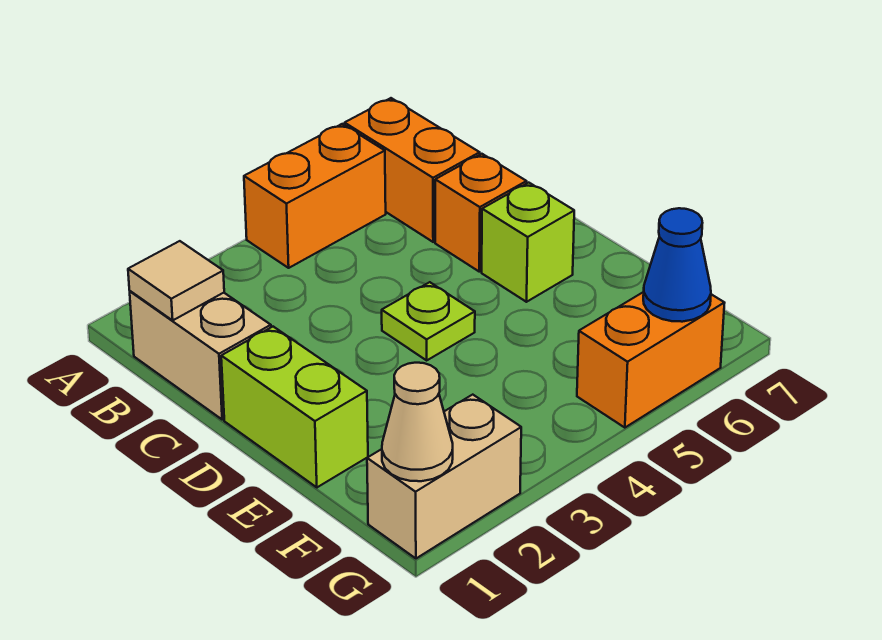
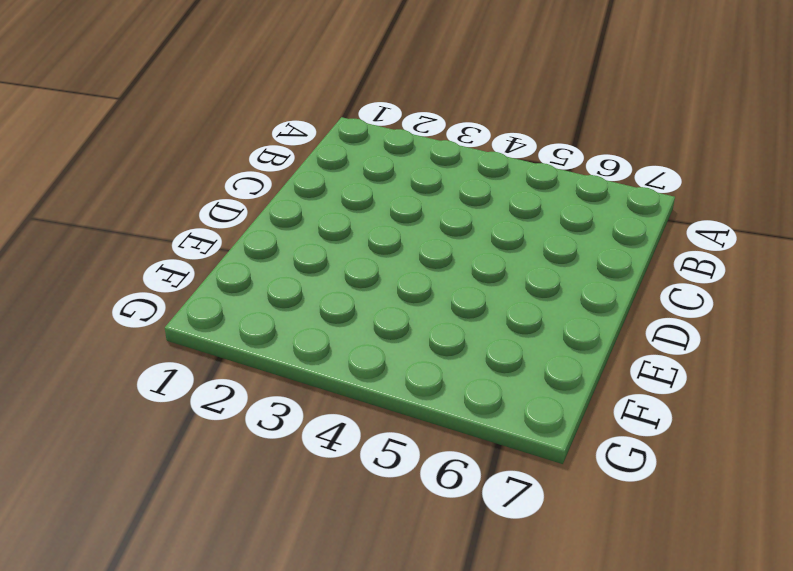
none -> orange 1x2 brick [244,124,386,268]
none -> orange 1x2 brick [345,98,480,242]
none -> tan 1x2 brick [130,291,271,419]

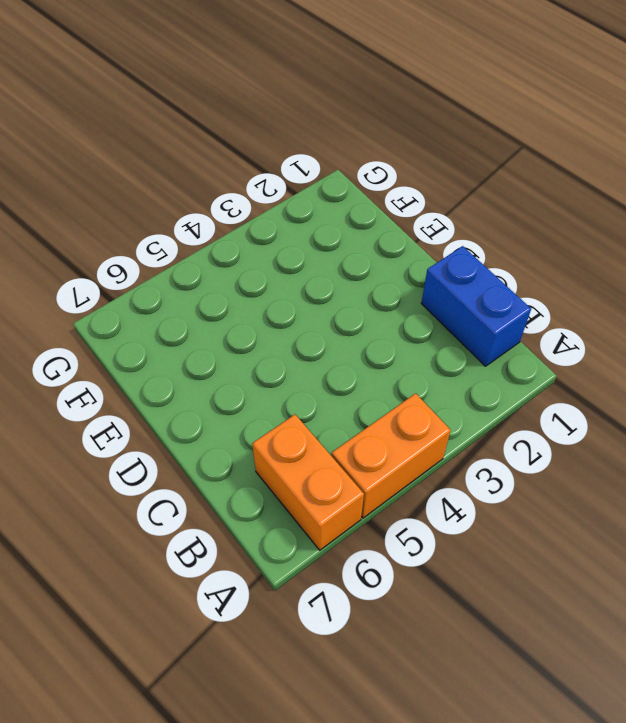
blue 1x2 brick [421,246,531,366] -> tan 1x2 brick [130,291,271,419]
none -> orange 1x1 brick [435,154,527,272]
none -> lime 1x2 brick [221,327,368,487]
none -> lime 1x1 plate [382,282,475,360]

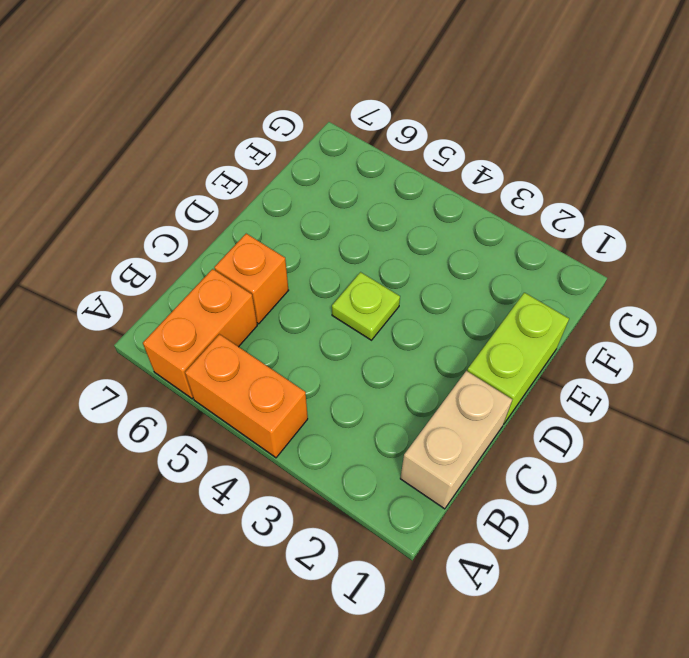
none -> lime 1x1 brick [482,183,574,302]
none -> tan 1x2 brick [367,395,521,558]
none -> orange 1x2 brick [577,292,724,428]

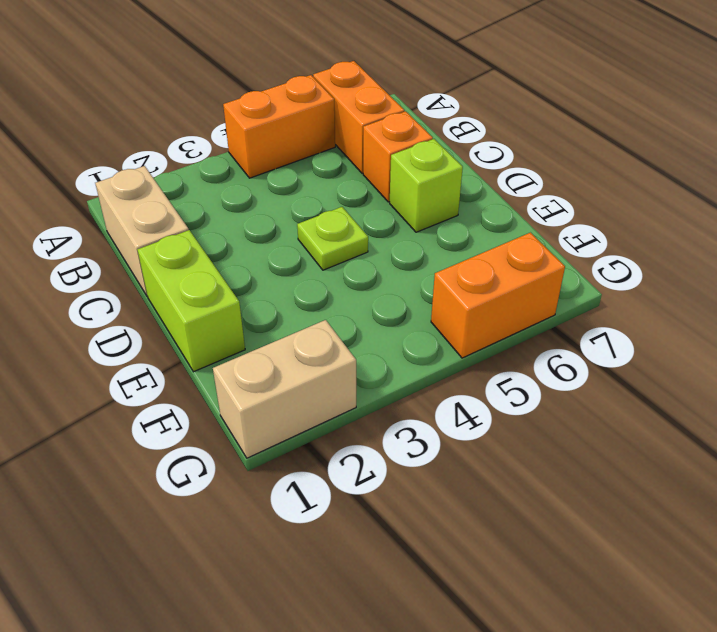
none -> tan 1x1 tile [128,241,224,320]
none -> tan 1x1 cone [382,363,453,481]
none -> blue 1x1 cone [643,208,711,322]

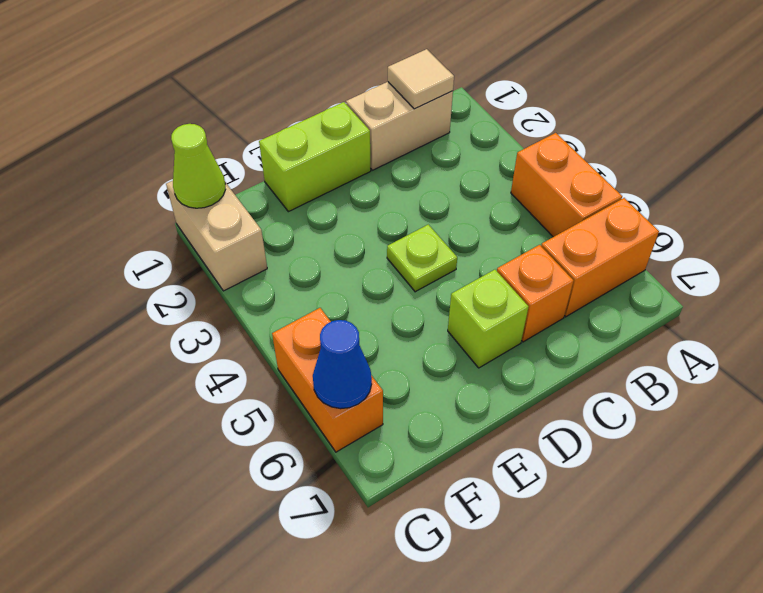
lime 1x1 cone [171,124,225,208] -> tan 1x1 cone [382,363,453,481]

